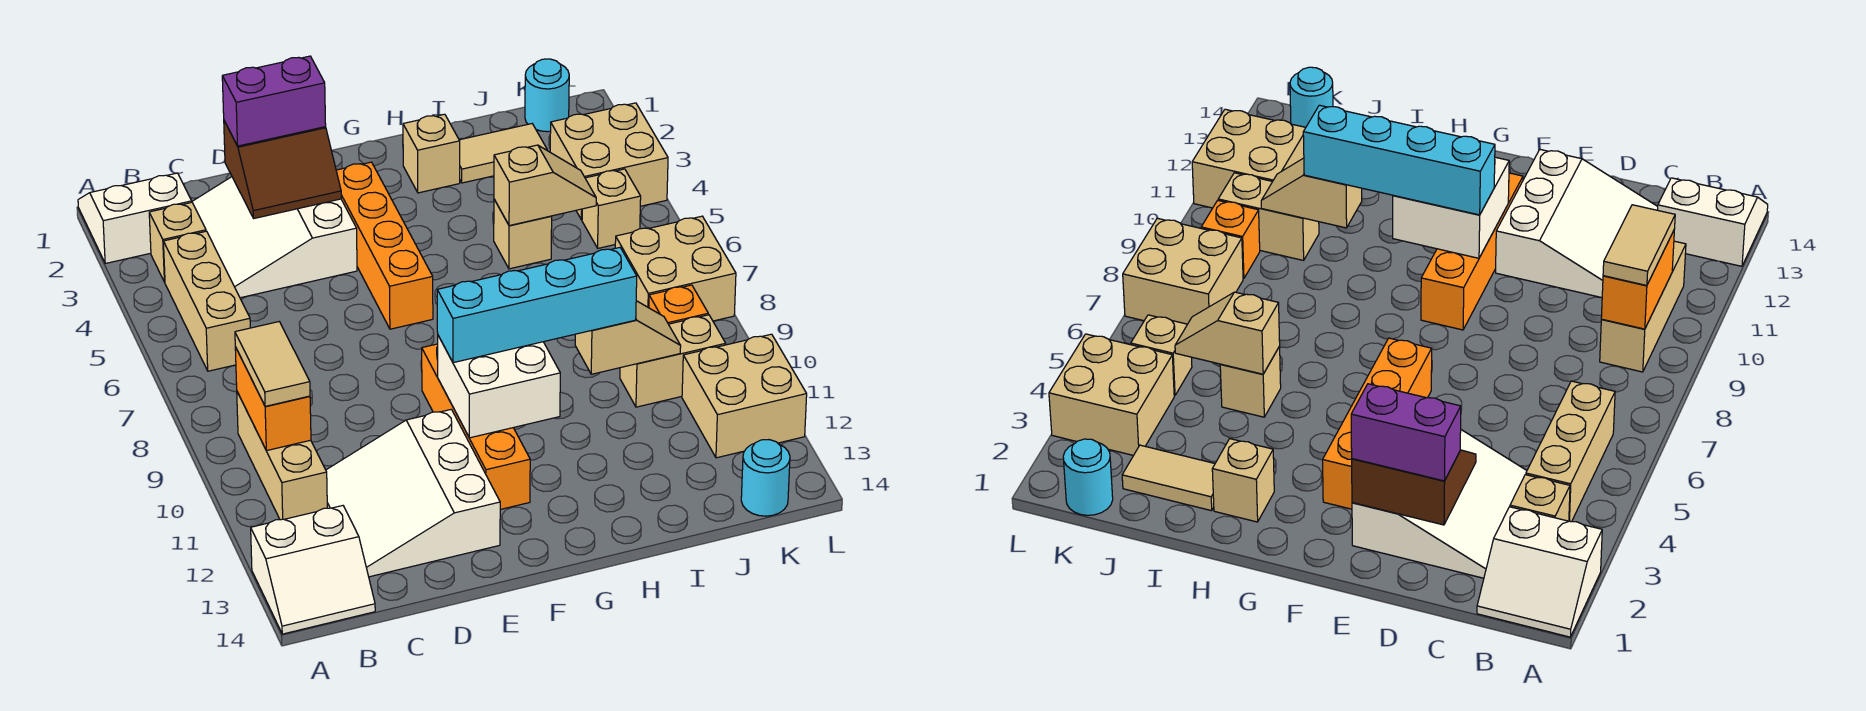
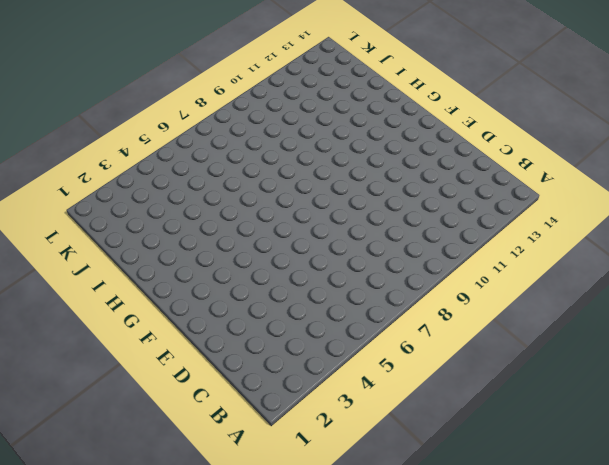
none -> white 2x2 slope [78,173,192,263]
none -> white 2x2 slope [251,506,375,634]
none -> tan 1x1 brick [149,202,206,282]

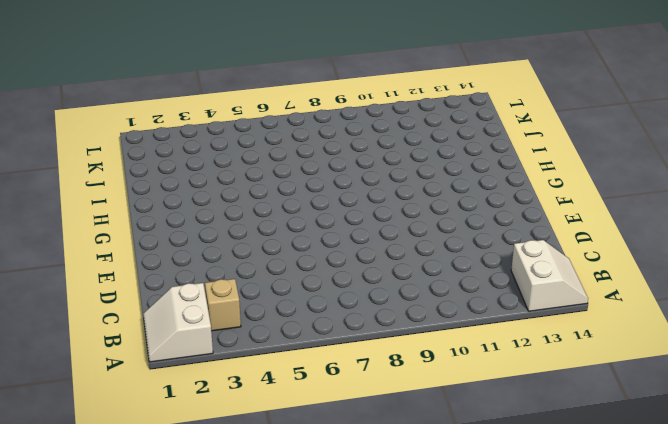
none -> tan 1x3 brick [163,231,250,371]
none -> tan 1x3 brick [237,392,327,520]
none -> white 3x3 slope [192,177,357,298]

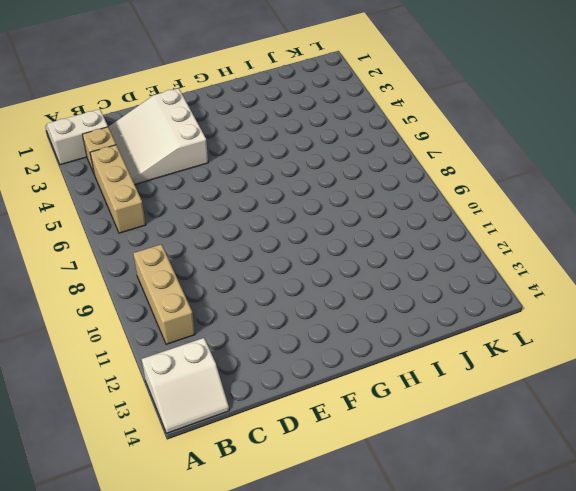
none -> white 3x3 slope [326,409,500,577]
none -> orange 1x4 brick [336,162,433,329]
none -> orange 1x4 brick [422,344,530,509]

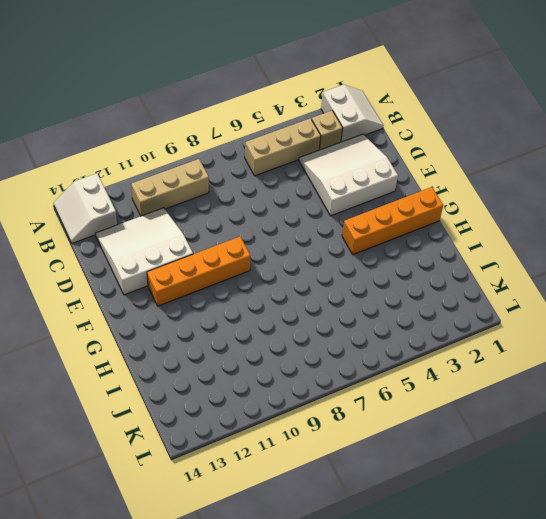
orange 1x4 brick [342,187,443,255] -> orange 1x4 brick moved to [336,162,433,329]
none -> tan 1x1 brick [403,114,460,193]
none -> tan 1x2 tile [459,124,547,183]
none -> tan 1x1 brick [494,199,552,269]

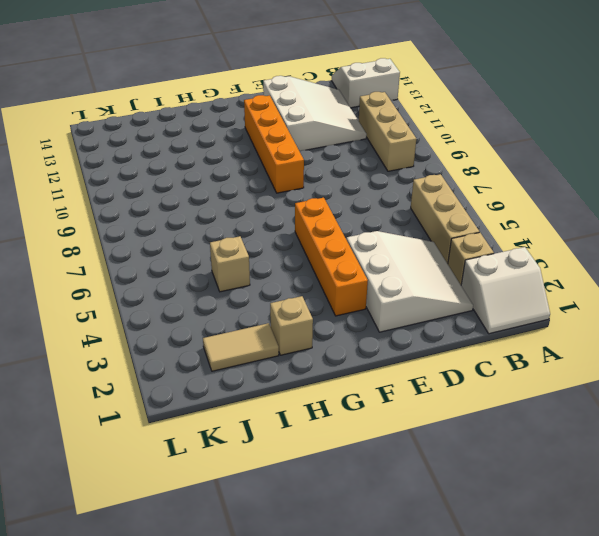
none -> tan 1x2 brick [620,315,726,407]
none -> cyan 1x1 round brick [525,59,569,132]
none -> tan 2x2 brick [550,103,668,220]

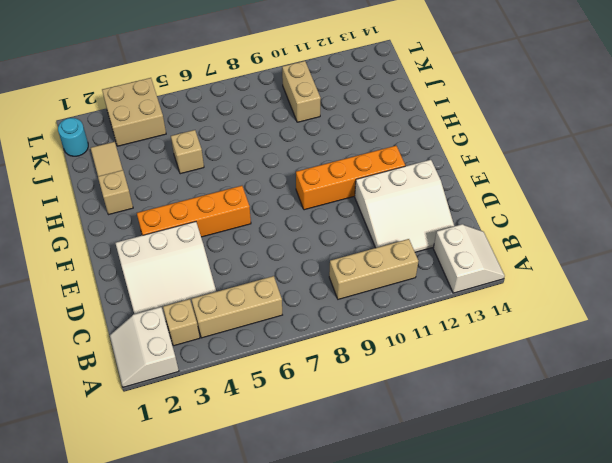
none -> tan 1x1 brick [582,169,641,248]
none -> tan 2x2 brick [615,216,736,321]
none -> orange 1x1 brick [649,285,708,324]

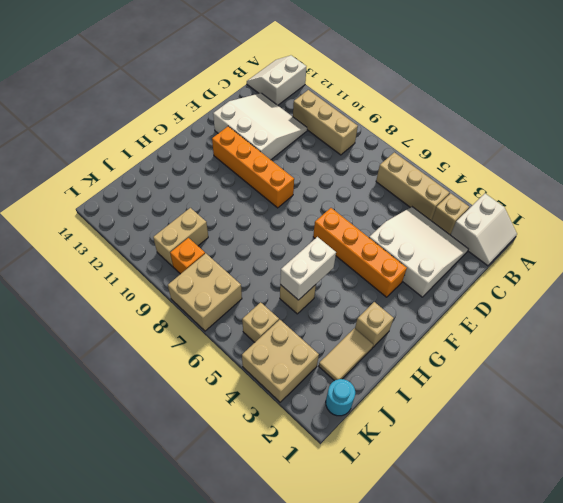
white 1x2 brick [280,237,336,300] -> tan 1x2 slope [494,145,596,226]
none -> tan 2x2 brick [682,334,807,458]
none -> cyan 1x1 round brick [741,440,790,516]
none -> orange 1x2 brick [235,347,311,451]

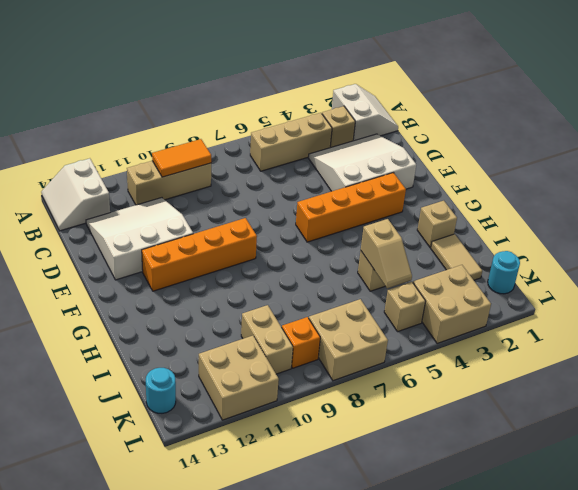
orange 1x2 tile [152,139,211,177] -> orange 1x2 brick [235,347,311,451]
none -> brown 2x2 slope [224,121,341,218]
none -> white 2x2 brick [438,336,560,438]
none -> tan 1x2 slope [575,301,681,374]

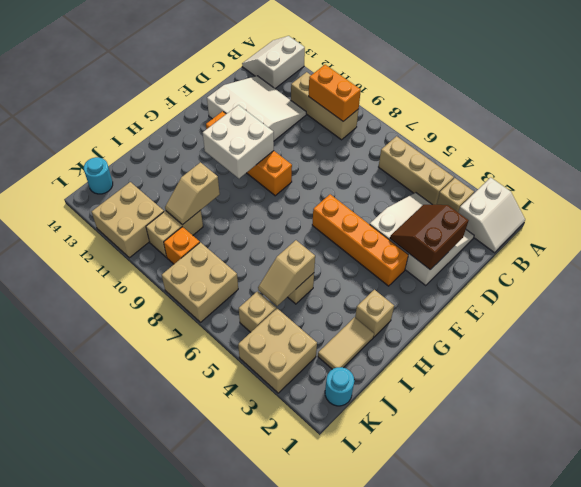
none -> tan 1x2 tile [235,322,310,406]
none -> purple 1x2 brick [222,56,326,146]
none -> cyan 1x4 brick [437,248,637,363]

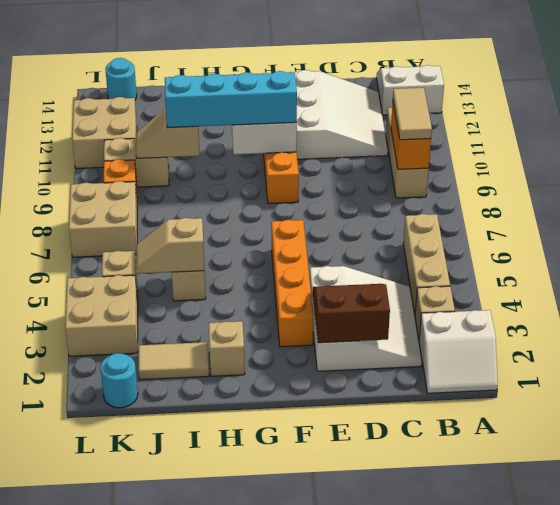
none -> purple 1x2 brick [222,56,326,146]

